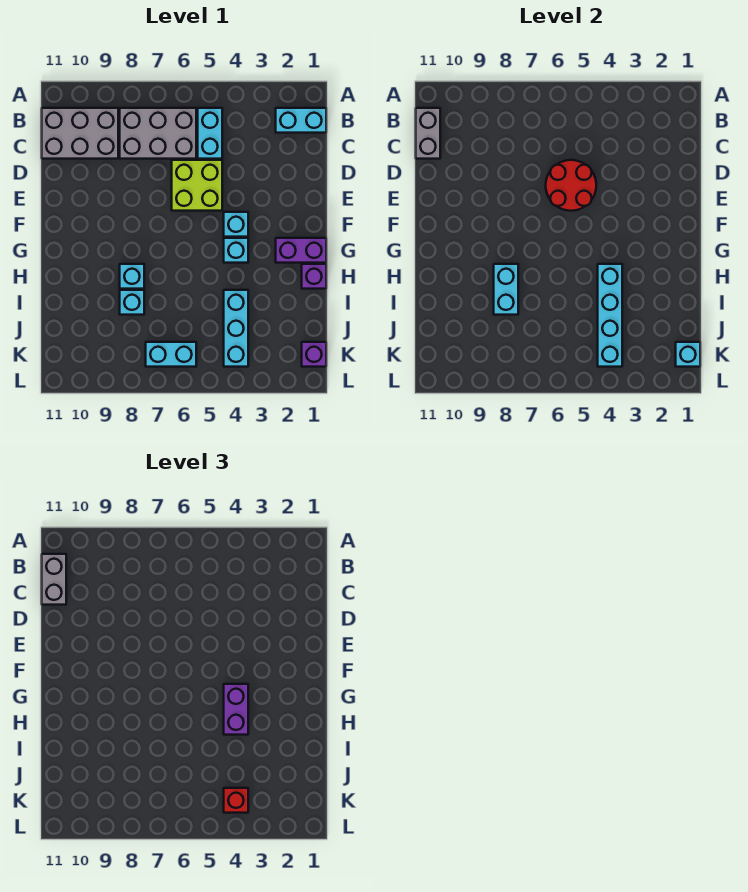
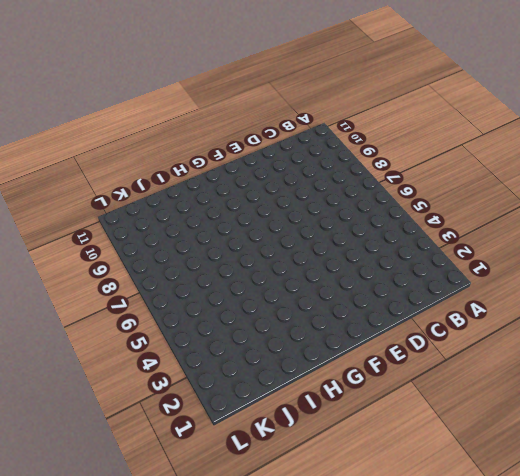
none -> cyan 1x2 brick [276,108,326,133]
none -> cyan 1x2 brick [198,108,222,159]
none -> grey 2x3 brick [120,108,196,159]

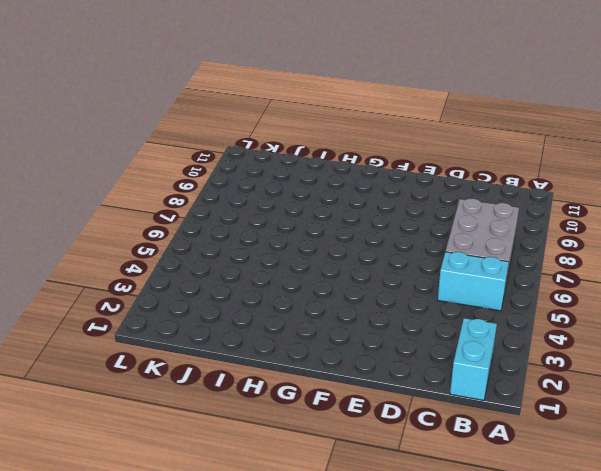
none -> grey 2x3 brick [42,108,118,159]
none -> lime 2x2 brick [172,160,222,211]
none -> cyan 1x1 brick [224,212,248,237]

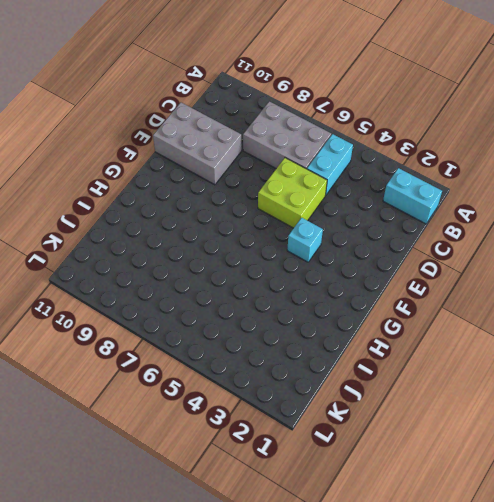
grey 2x3 brick [153,102,242,185] -> grey 2x3 brick moved to [42,108,118,159]
none -> purple 1x2 brick [276,238,326,263]
none -> cyan 1x1 brick [224,238,248,263]
none -> purple 1x1 brick [302,264,326,289]

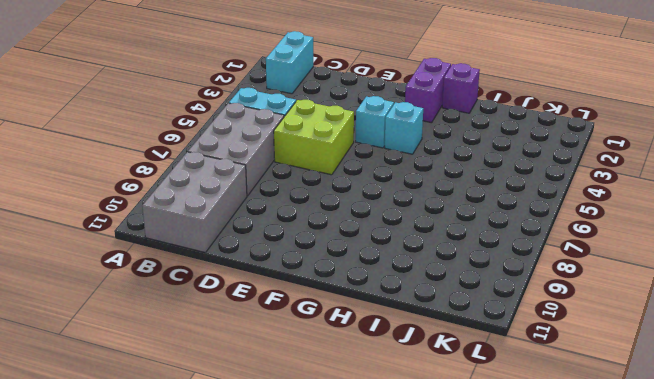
none -> cyan 1x1 brick [120,264,144,289]
none -> cyan 1x3 brick [224,290,248,367]
none -> cyan 1x1 brick [120,290,144,315]

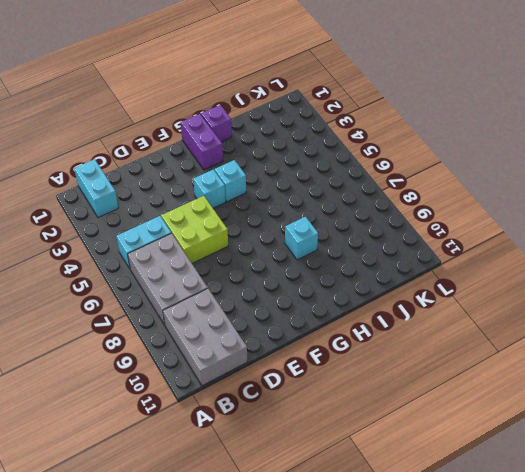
none -> cyan 1x3 brick [224,290,248,367]
none -> cyan 1x1 brick [120,290,144,315]
none -> purple 1x1 brick [302,342,326,367]

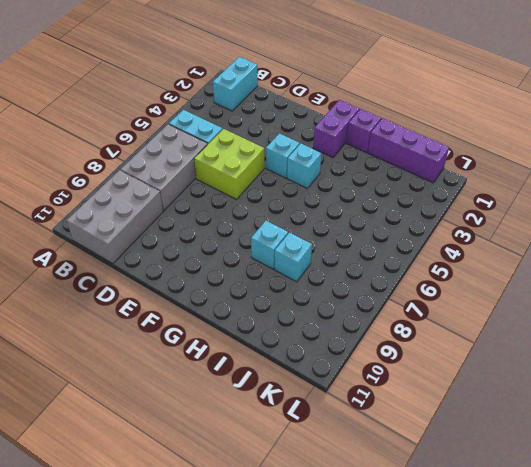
purple 1x3 brick [368,119,449,183] -> purple 1x1 brick [302,342,326,367]
none -> cyan 1x3 brick [224,290,248,367]
none -> cyan 1x2 brick [146,342,196,367]
none -> grey 1x2 brick [416,108,440,159]

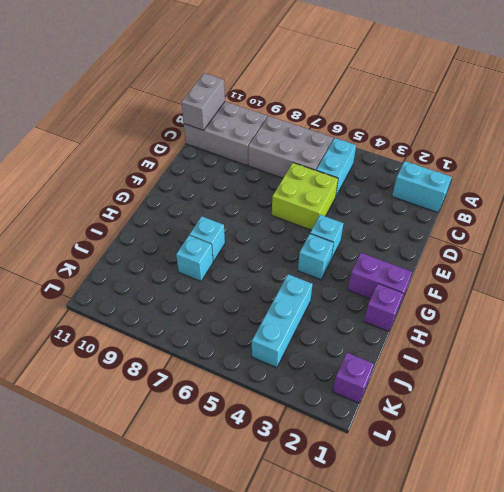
none -> cyan 1x2 brick [146,342,196,367]
none -> red 2x2 round brick [546,160,596,211]
none -> cyan 1x4 brick [598,264,622,367]

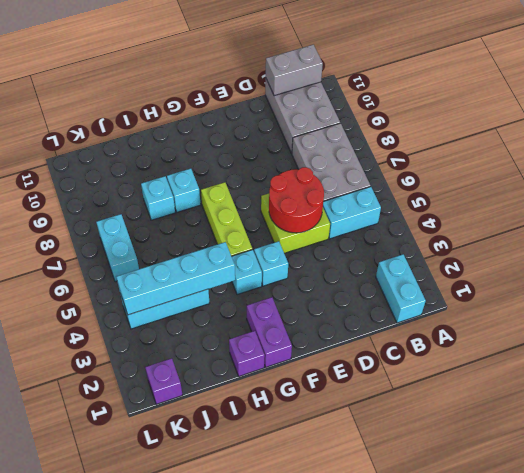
lime 1x3 brick [201,182,252,256] -> none
none -> cyan 1x2 brick [494,264,518,315]
none -> cyan 1x1 brick [676,342,700,367]
none -> grey 1x2 brick [42,554,66,605]

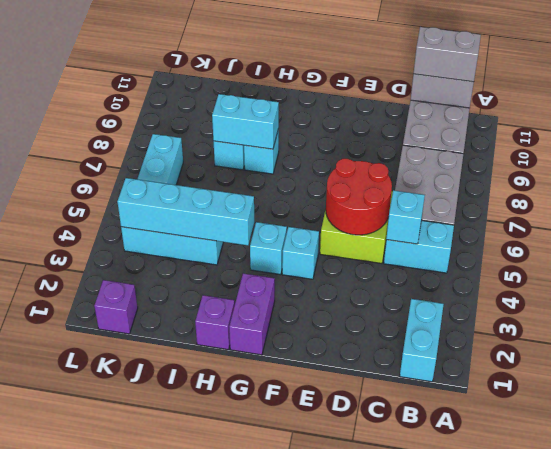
cyan 1x1 brick [386,190,425,244] -> cyan 1x1 brick moved to [676,342,700,367]
none -> purple 1x2 brick [224,684,248,735]
none -> red 1x1 brick [224,788,248,813]

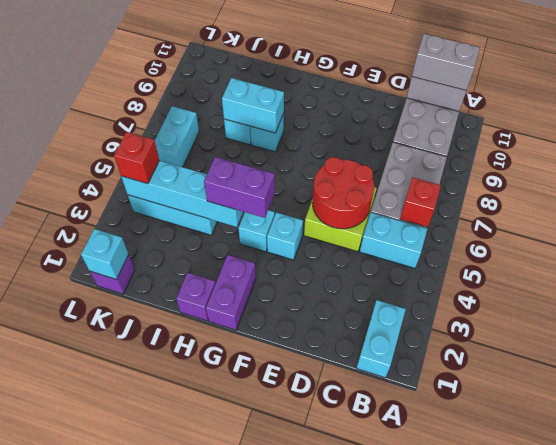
red 1x1 brick [400,177,441,227] -> none

